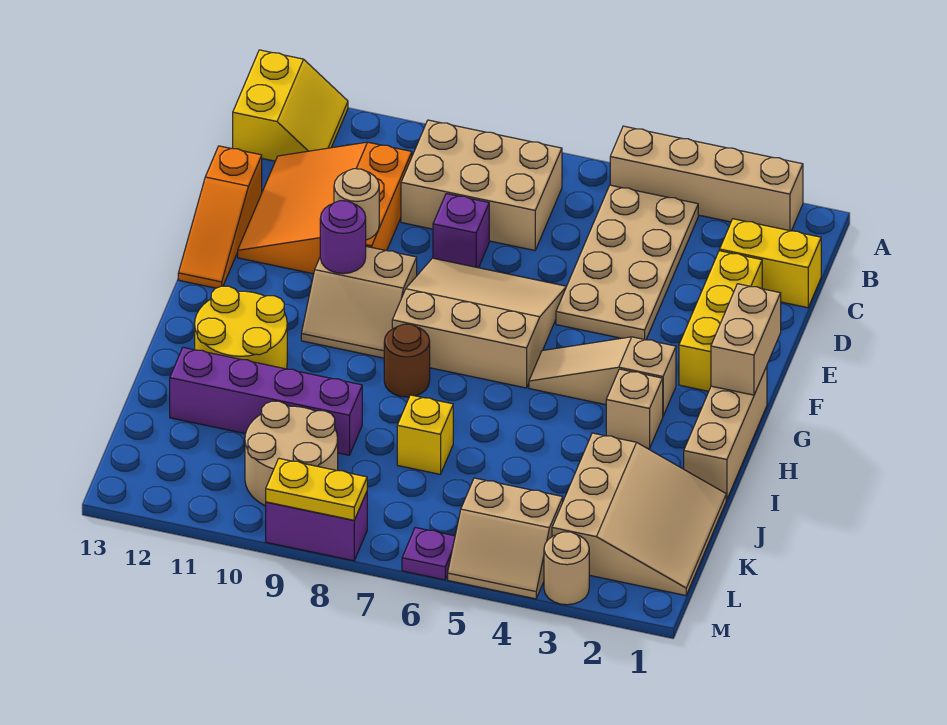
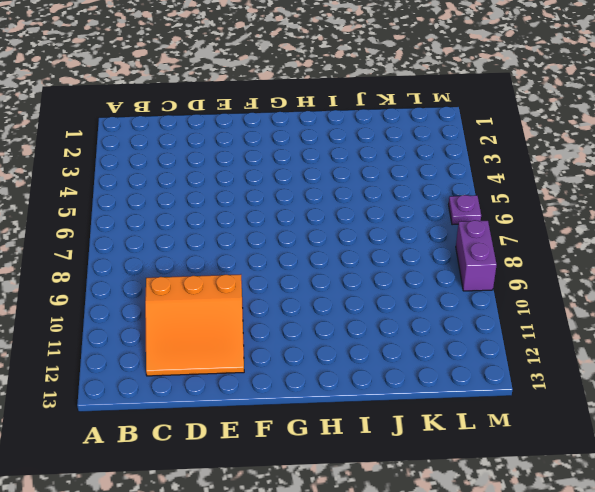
none -> tan 1x4 brick [610,126,803,231]
none -> yellow 2x2 slope [233,50,348,161]
none -> tan 2x4 plate [556,185,698,340]

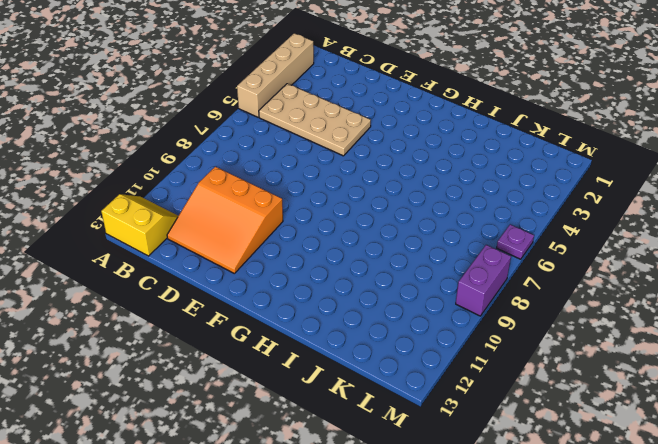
none -> tan 2x3 brick [401,120,562,250]
none -> yellow 1x2 brick [720,219,821,308]
none -> yellow 1x3 brick [679,251,762,391]

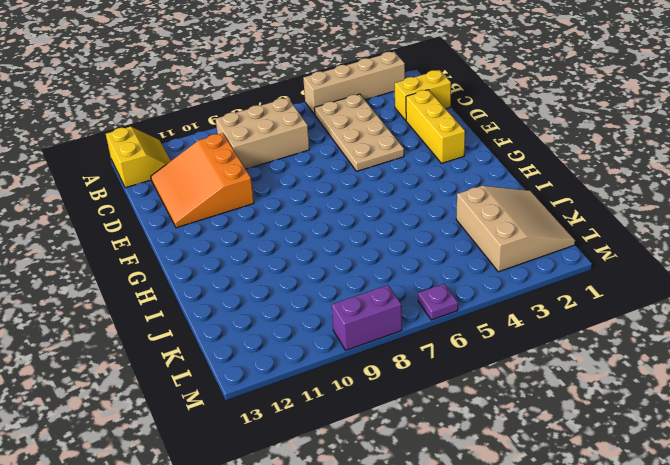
none -> purple 1x1 brick [433,194,489,268]
none -> orange 1x3 slope [178,146,262,288]
none -> tan 3x3 slope [392,258,567,388]

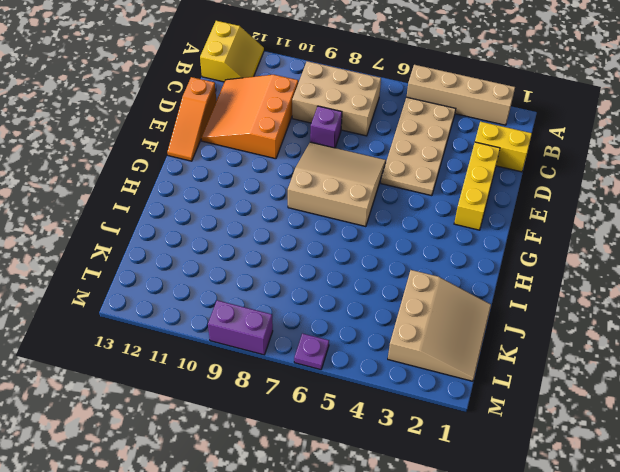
none -> tan 2x2 slope [301,246,417,358]
none -> tan 1x3 brick [684,366,767,500]
none -> tan 1x3 slope [529,337,676,416]

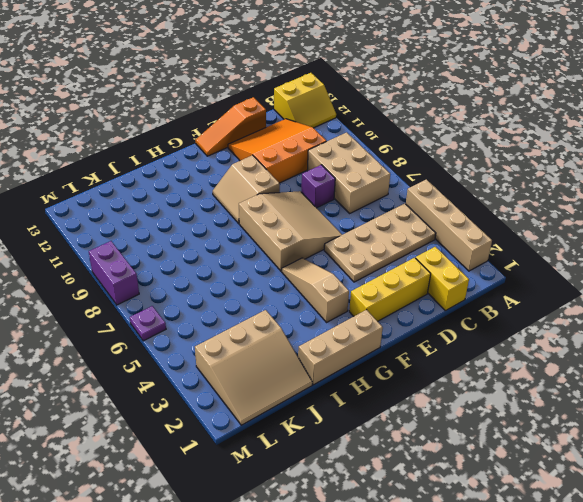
none -> tan 1x1 brick [606,369,663,449]
none -> brown 1x1 round brick [384,324,430,397]
none -> yellow 2x2 round brick [195,286,287,369]

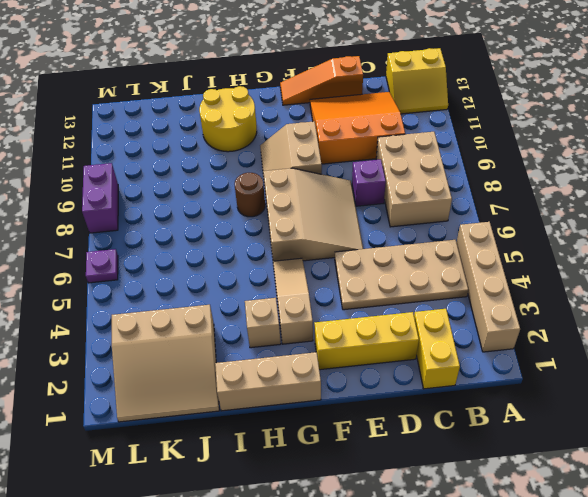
none -> yellow 1x1 brick [397,395,453,474]
none -> purple 1x4 brick [170,347,362,455]
none -> tan 2x2 round brick [245,401,338,506]

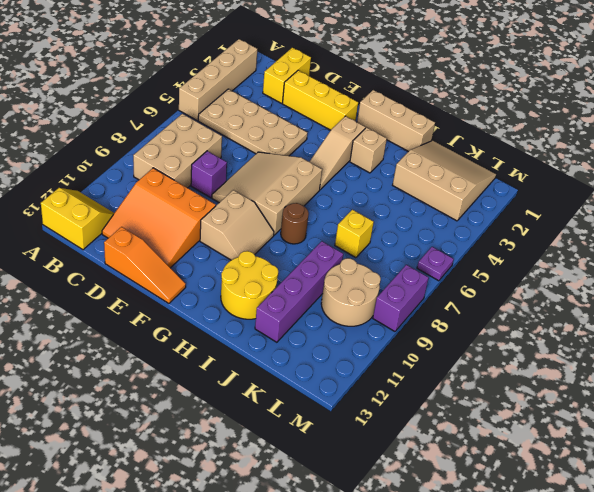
none -> tan 2x2 slope [448,478,563,599]
none -> tan 1x1 round brick [544,532,589,605]
none -> tan 1x1 round brick [334,169,379,240]

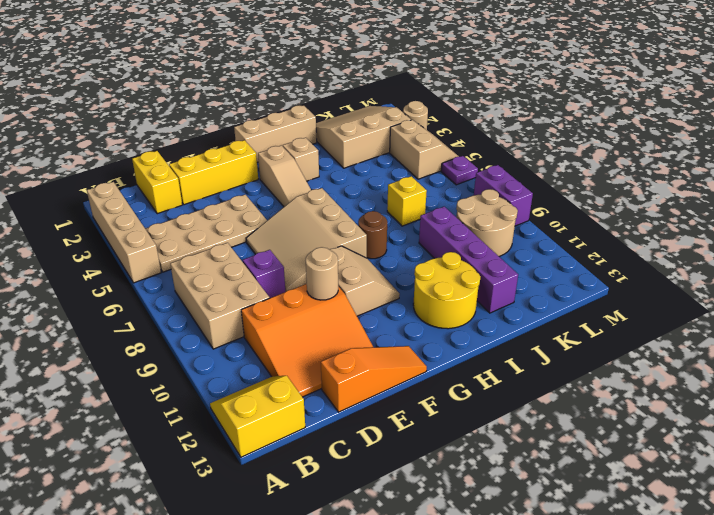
none -> tan 1x2 brick [711,284,781,395]
none -> purple 1x1 round brick [320,201,366,274]
none -> yellow 1x2 plate [266,459,367,520]

